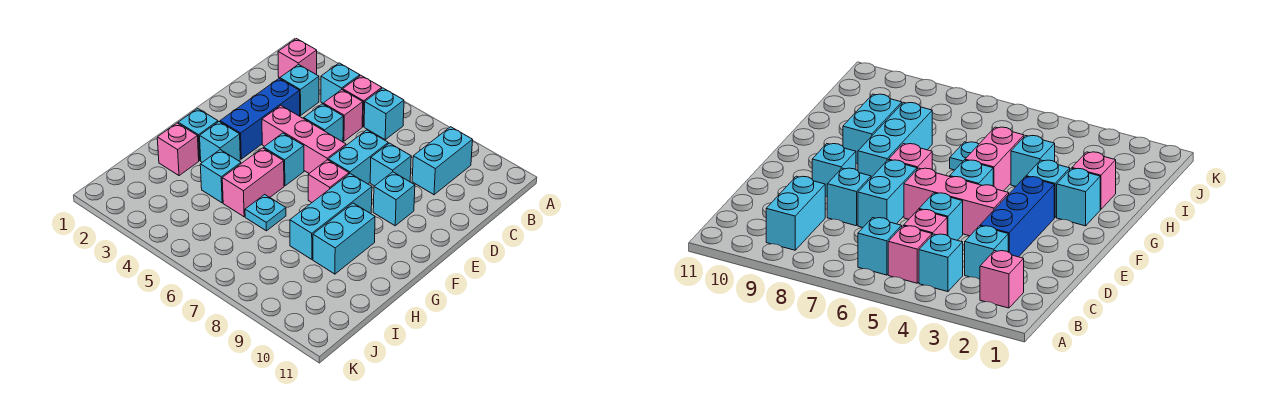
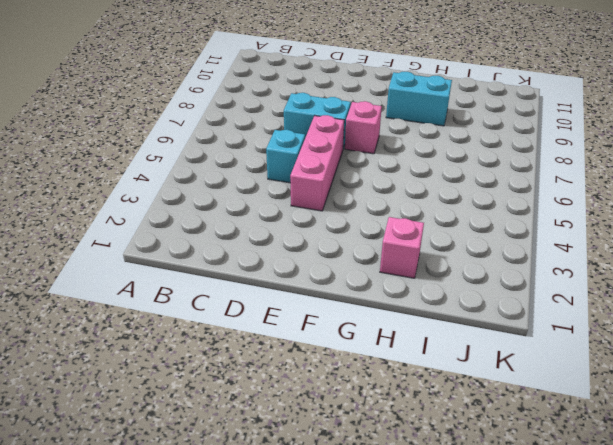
none -> pink 1x1 brick [278,39,317,78]
none -> cyan 1x1 brick [321,63,360,103]
none -> pink 1x1 brick [343,76,382,127]

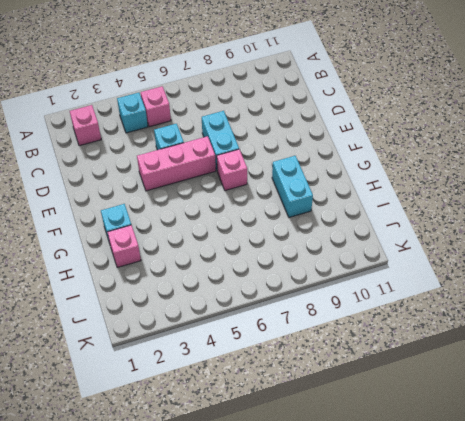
none -> cyan 1x1 brick [364,88,404,140]
none -> cyan 1x2 brick [412,127,473,195]
none -> cyan 1x1 brick [280,64,319,115]

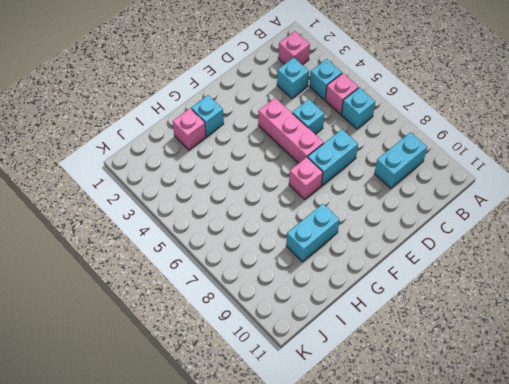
none -> pink 1x1 brick [323,90,363,141]
none -> blue 1x3 brick [220,79,300,159]
none -> cyan 1x1 brick [370,143,411,186]

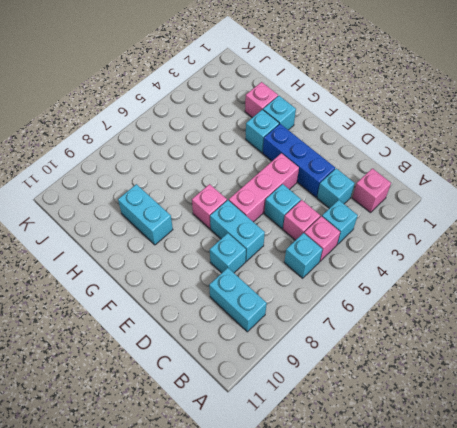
none -> cyan 1x1 brick [373,172,415,226]
none -> cyan 1x1 brick [264,133,304,186]
none -> cyan 1x3 brick [290,174,372,259]

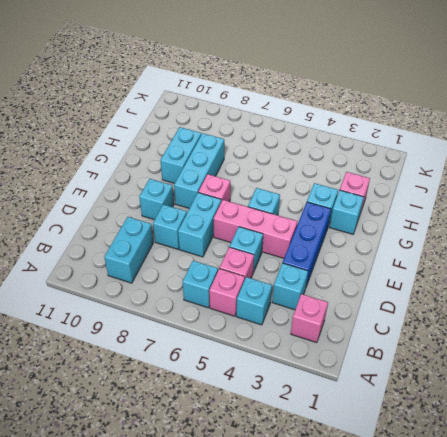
none -> pink 1x2 brick [222,148,284,217]
none -> cyan 1x1 brick [200,150,241,203]
none -> cyan 1x1 plate [245,194,286,231]

